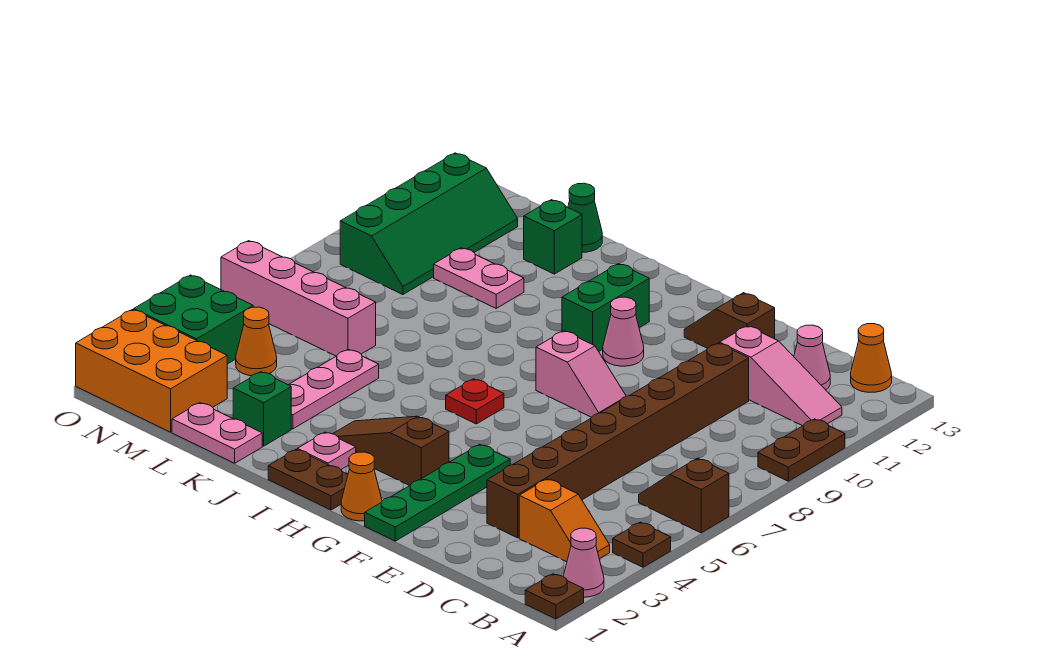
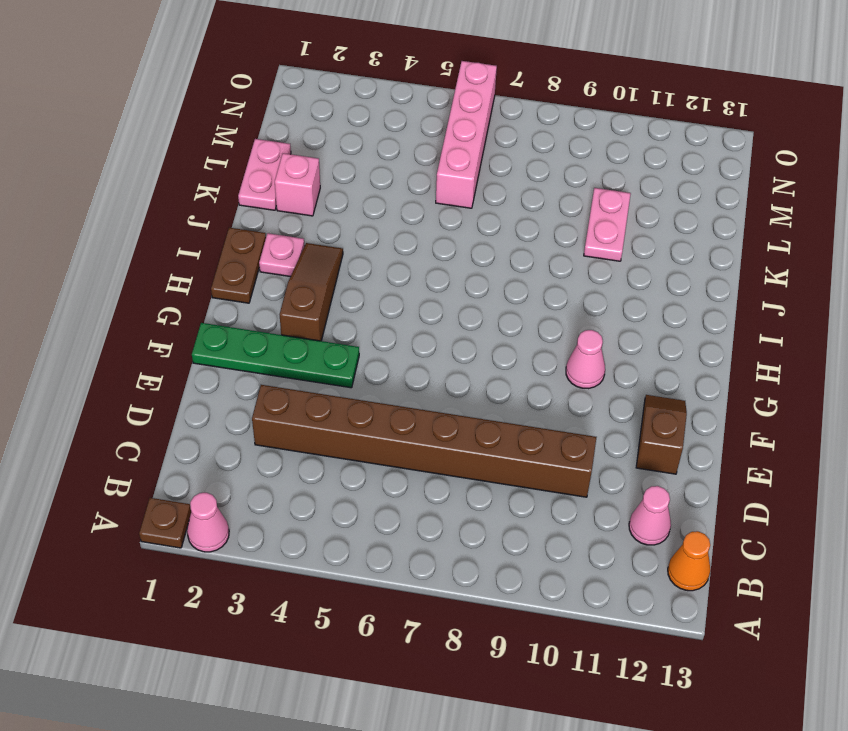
pink 1x1 brick [275,153,320,216] -> green 1x1 brick [233,372,291,446]
none -> brown 1x1 plate [613,522,671,567]
none -> brown 1x2 slope [639,458,729,533]
none -> brown 1x2 plate [758,419,845,481]
none -> orange 1x2 slope [519,479,610,562]

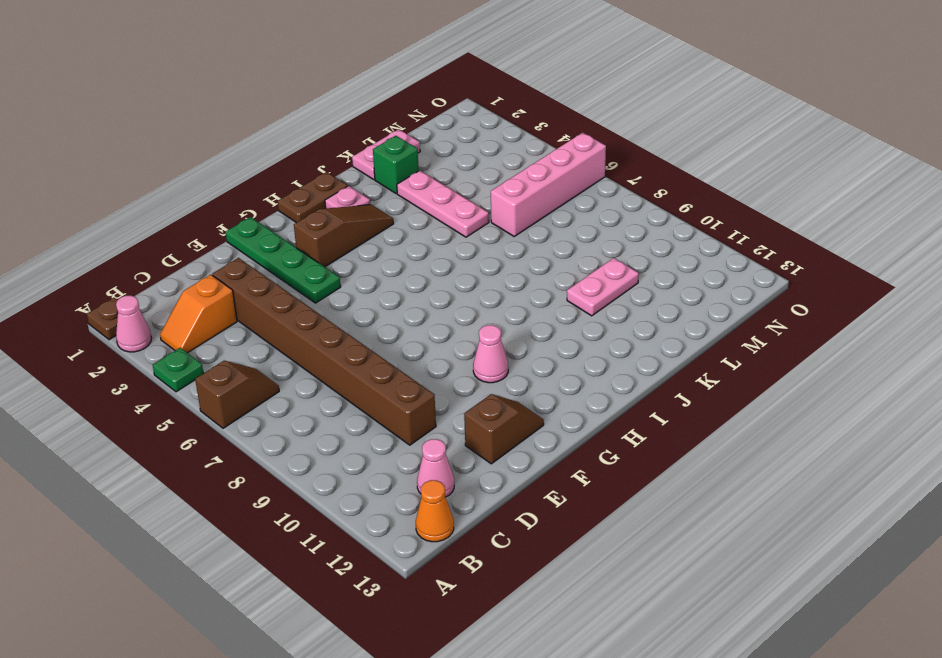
green 1x1 plate [153,348,203,392] -> brown 1x1 plate [613,522,671,567]
none -> brown 1x2 plate [758,419,845,481]
none -> pink 1x3 slope [720,326,842,426]
none -> pink 1x2 slope [536,331,626,417]
none -> orange 1x1 cone [341,452,382,521]

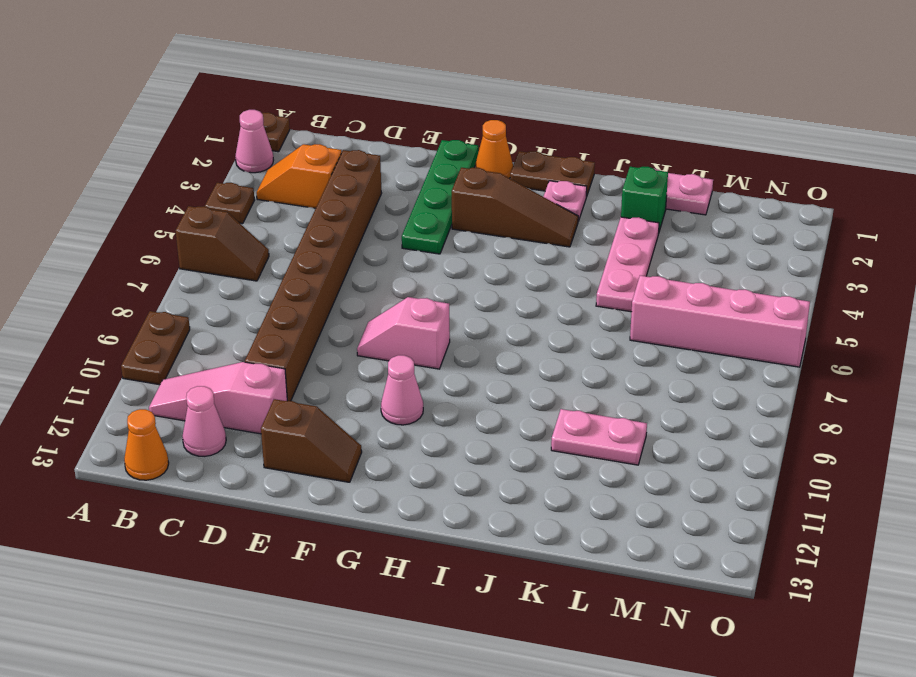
none -> red 1x1 plate [446,379,504,424]
none -> green 1x2 brick [562,264,649,351]
none -> green 1x1 brick [524,200,582,274]
none -> green 1x1 cone [568,183,602,252]

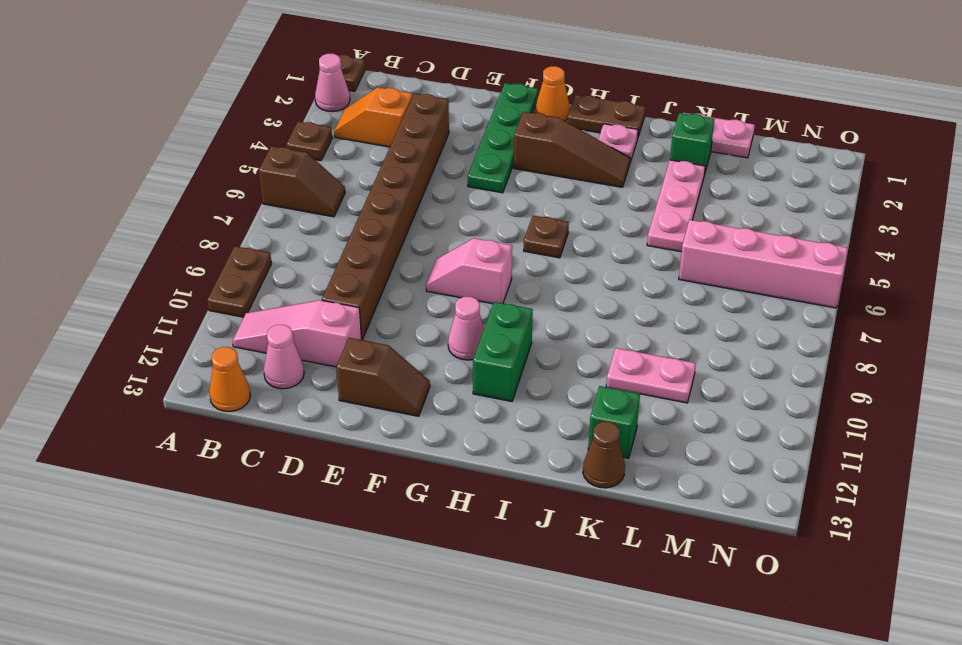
brown 1x1 plate [524,216,569,258] -> red 1x1 plate [446,379,504,424]
brown 1x1 cone [583,422,625,488] -> green 1x1 cone [568,183,602,252]
none -> orange 2x3 brick [76,310,227,432]
none -> orange 1x1 cone [236,307,277,376]
none -> green 2x4 slope [340,153,518,295]
none -> green 2x2 brick [134,275,253,364]

